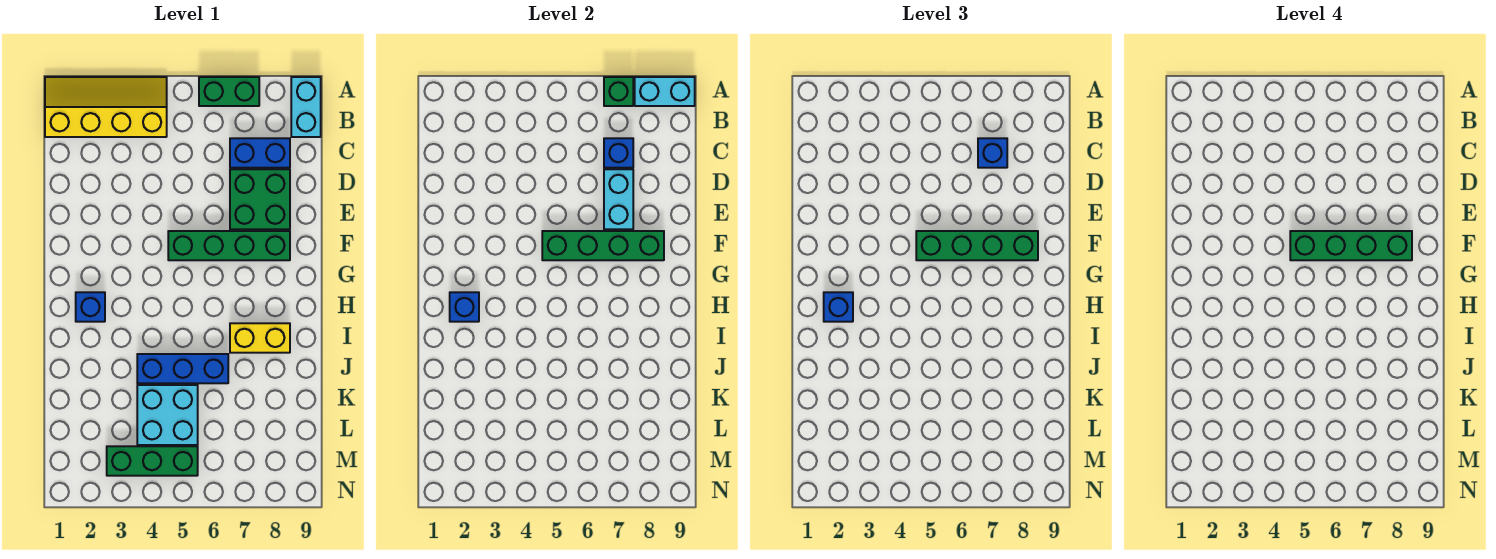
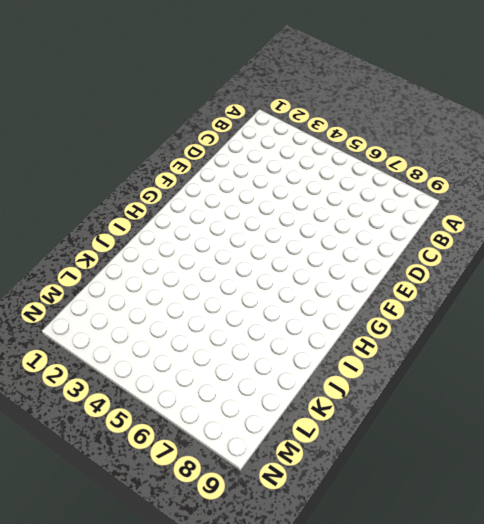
none -> yellow 2x4 slope [45,77,167,137]
none -> green 1x2 brick [199,77,259,106]
none -> cyan 1x2 brick [291,77,321,137]

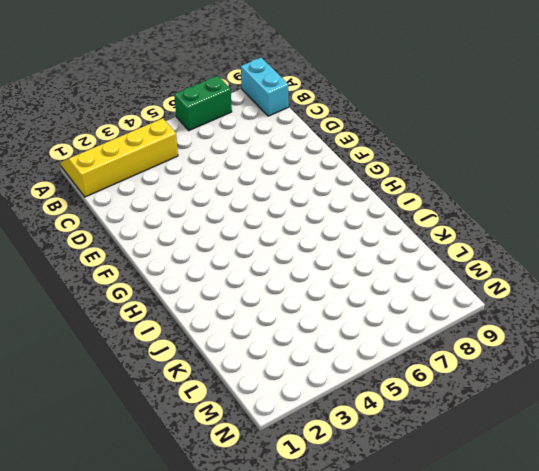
none -> blue 1x2 brick [230,138,290,168]
none -> green 2x2 brick [230,169,290,229]
none -> green 1x4 brick [168,231,290,260]

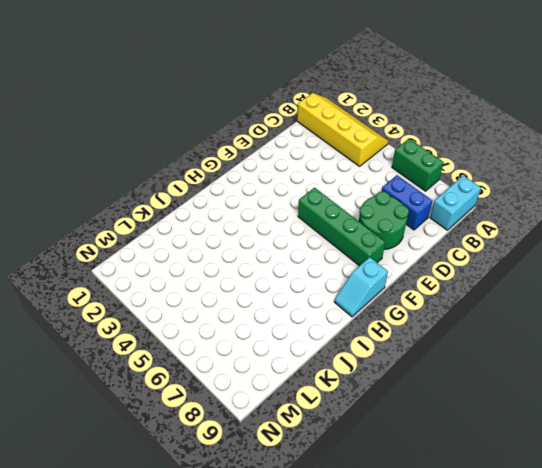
green 2x2 round brick [359,192,409,249] -> green 2x2 brick [230,169,290,229]
cyan 1x2 slope [334,257,388,317] -> none
none -> blue 1x1 brick [76,292,105,322]
none -> yellow 1x2 brick [230,323,290,353]
none -> blue 1x3 brick [137,354,228,383]

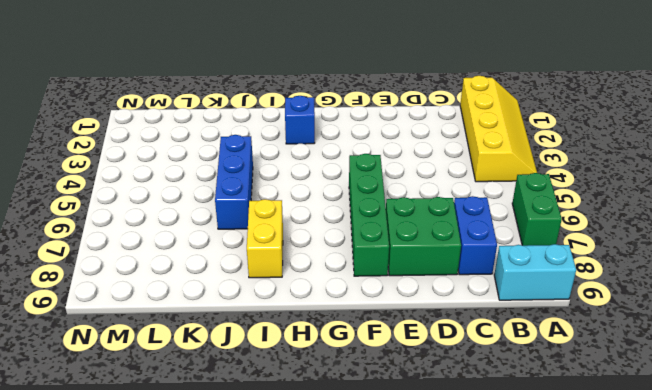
none -> cyan 2x2 brick [137,385,198,445]
none -> green 1x3 brick [107,446,198,476]
none -> green 1x1 brick [604,77,633,106]

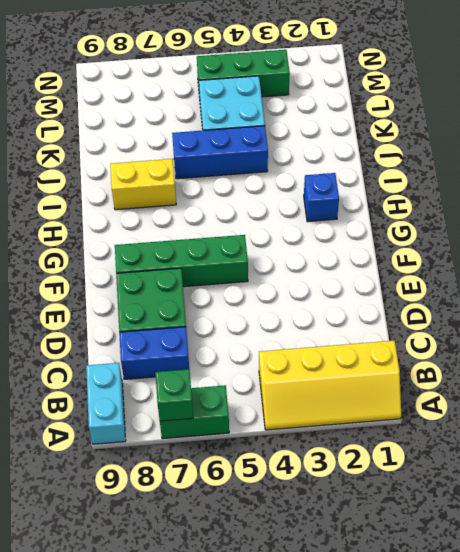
none -> cyan 1x2 brick [635,77,695,106]
none -> blue 1x1 brick [604,138,633,168]
none -> cyan 1x2 brick [604,169,633,229]

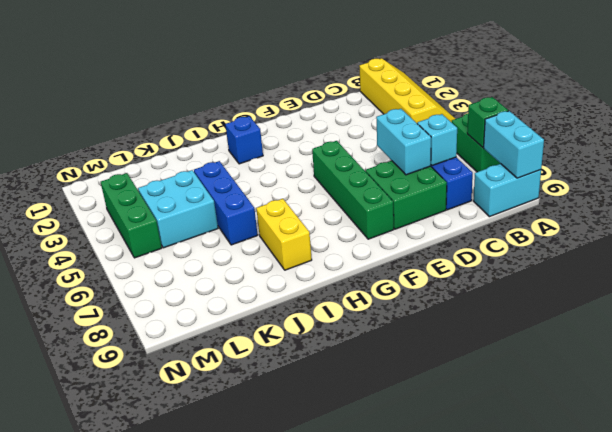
cyan 1x1 brick [417,114,457,166] -> blue 1x1 brick [604,138,633,168]
cyan 1x2 brick [376,109,431,175] -> cyan 1x2 brick turned to [604,169,633,229]
none -> green 1x4 brick [542,231,664,260]
none -> blue 1x1 brick [450,292,479,322]
none -> blue 1x1 brick [978,138,1007,168]

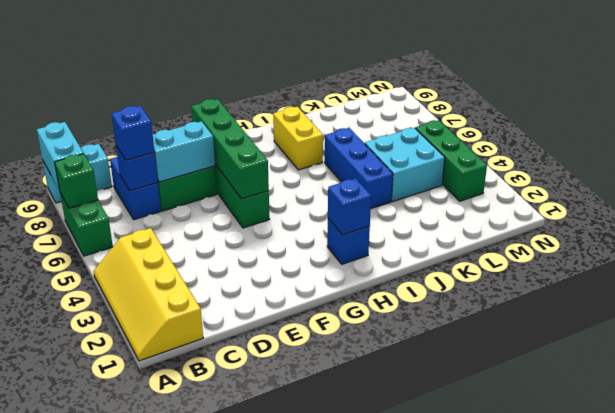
none -> green 1x4 brick [916,231,1038,260]
none -> blue 1x1 brick [824,292,853,322]
none -> green 1x4 brick [1290,231,1412,260]

